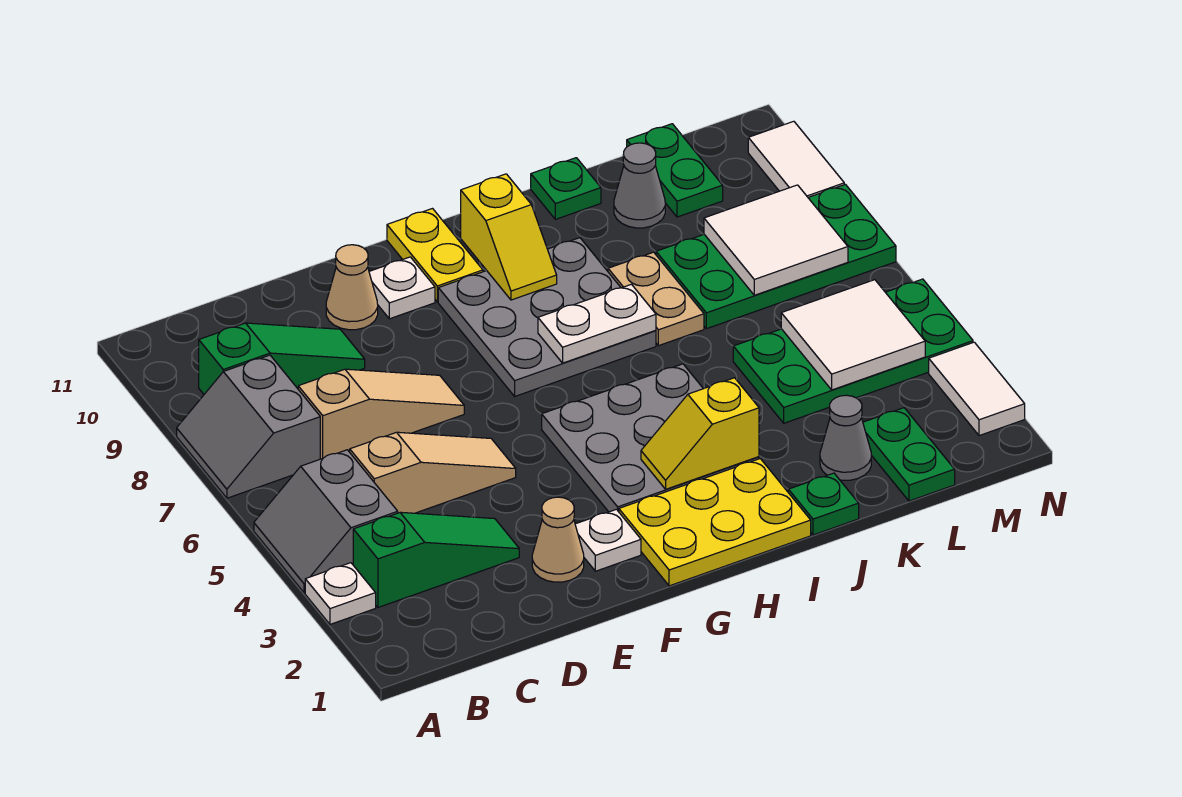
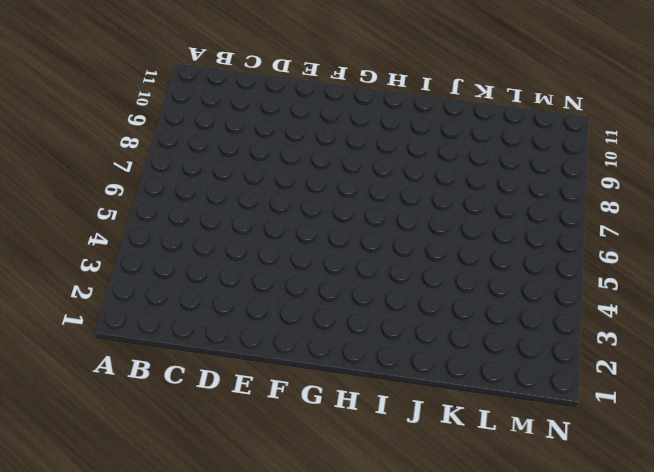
none -> white 1x1 plate [305,563,376,624]
none -> grey 2x2 slope [254,450,398,593]
none -> grey 2x2 slope [177,355,320,498]
none -> green 1x3 slope [353,512,519,607]

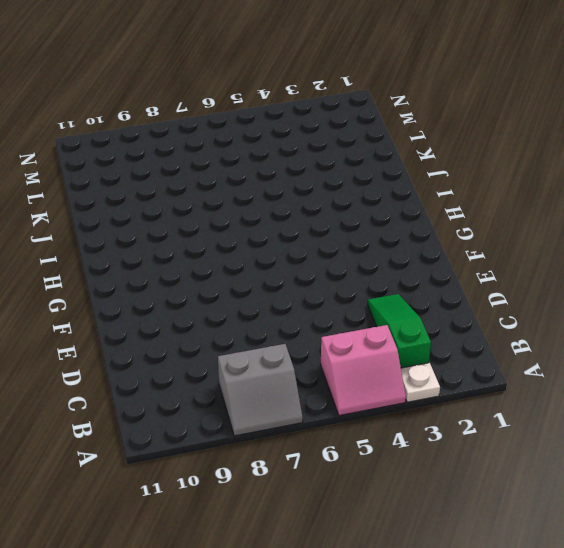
pink 2x2 slope [321,325,406,416] -> grey 2x2 slope [254,450,398,593]
none -> green 1x3 slope [199,323,365,394]
none -> tan 1x3 slope [350,432,516,513]
none -> tan 1x3 slope [298,369,464,459]
none -> tan 1x1 cone [532,497,584,582]

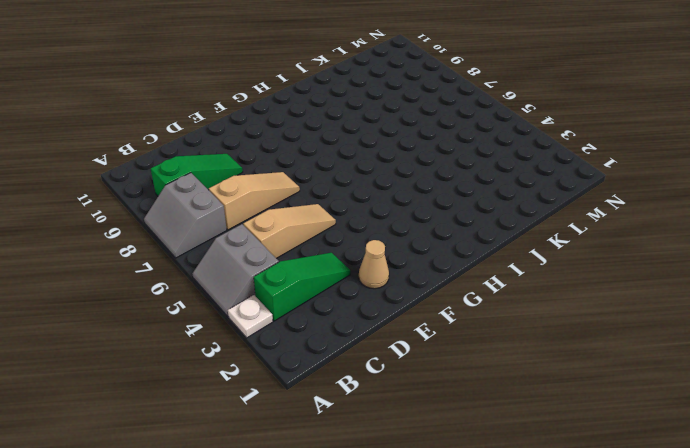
none -> tan 1x1 cone [326,245,378,330]
none -> white 1x1 plate [575,509,641,571]
none -> white 1x1 plate [369,257,435,319]
none -> yellow 2x3 plate [619,459,811,586]

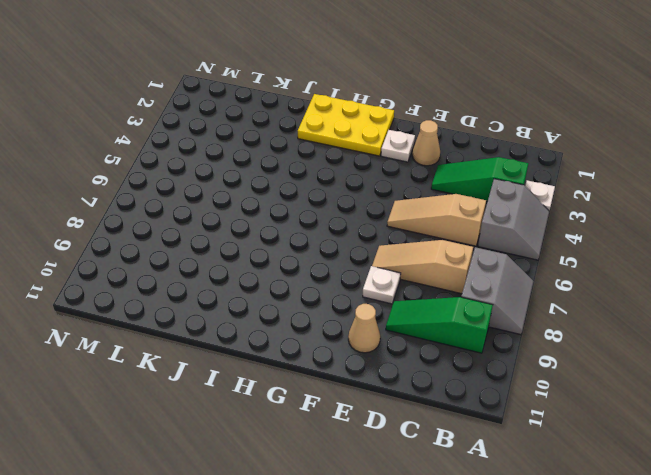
white 1x1 plate [363,266,401,304] -> white 1x1 plate moved to [369,257,435,319]
none -> grey 3x3 plate [542,364,759,512]
none -> grey 3x3 plate [438,238,656,396]
none -> yellow 1x2 plate [387,209,483,302]
none -> green 1x1 plate [788,473,859,535]

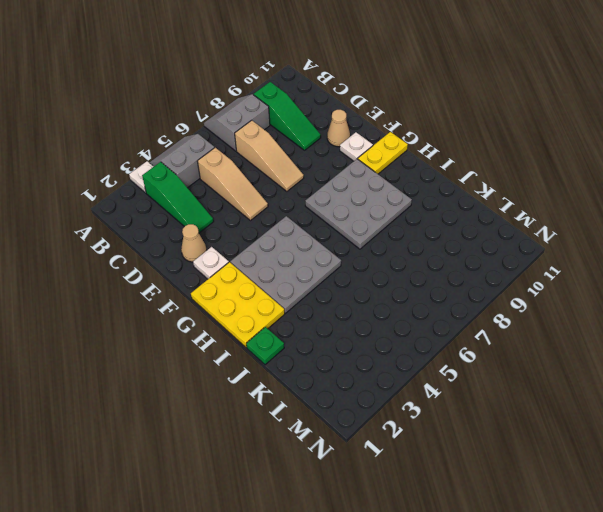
none -> tan 1x2 plate [608,252,704,346]
none -> green 1x1 plate [531,158,601,219]
none -> grey 1x1 cone [820,395,871,480]
none -> green 2x4 plate [733,279,973,423]

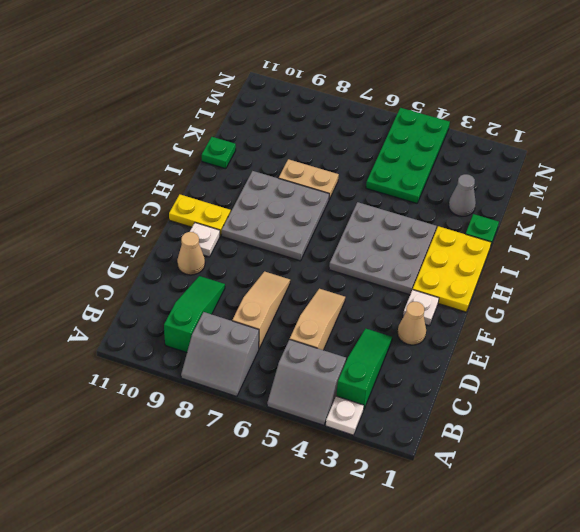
none -> green 2x4 plate [656,184,896,329]
none -> grey 1x1 cone [614,143,665,228]
none -> green 1x2 plate [863,408,955,501]
none -> green 1x2 plate [627,124,723,217]

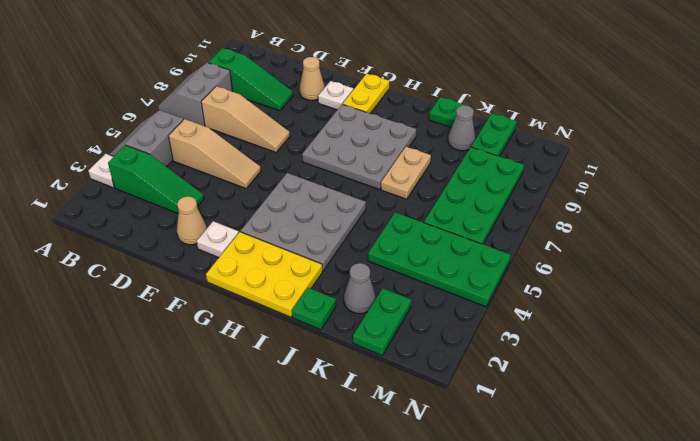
green 2x4 plate [424,147,524,244] -> green 2x4 plate turned to [656,184,896,329]
none -> white 1x2 tile [929,342,1025,436]
none -> white 1x2 tile [748,121,844,197]
none -> yellow 1x2 slope [641,378,759,489]
none -> white 1x2 plate [538,284,656,363]

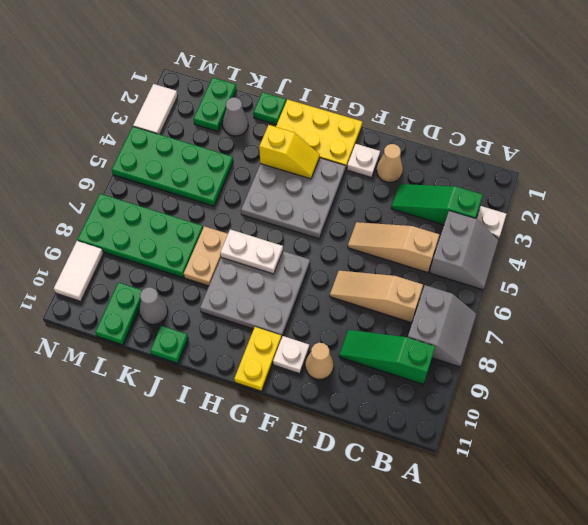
none -> yellow 1x2 slope [460,174,557,300]
none -> white 2x2 tile [781,280,925,390]
none -> white 2x2 tile [704,185,848,295]

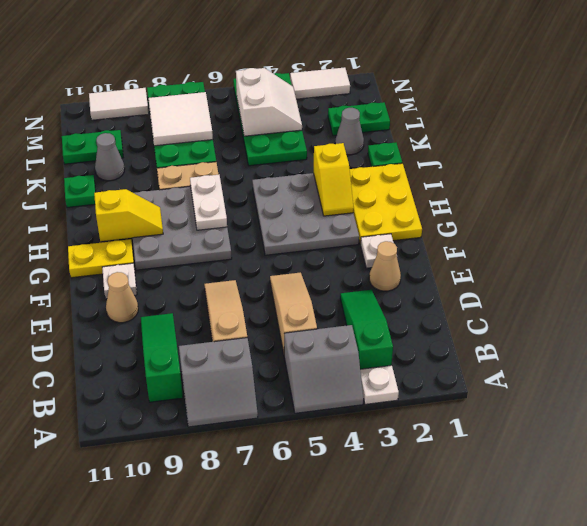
white 2x2 slope [236,68,302,136] -> white 2x2 tile [781,280,925,390]

